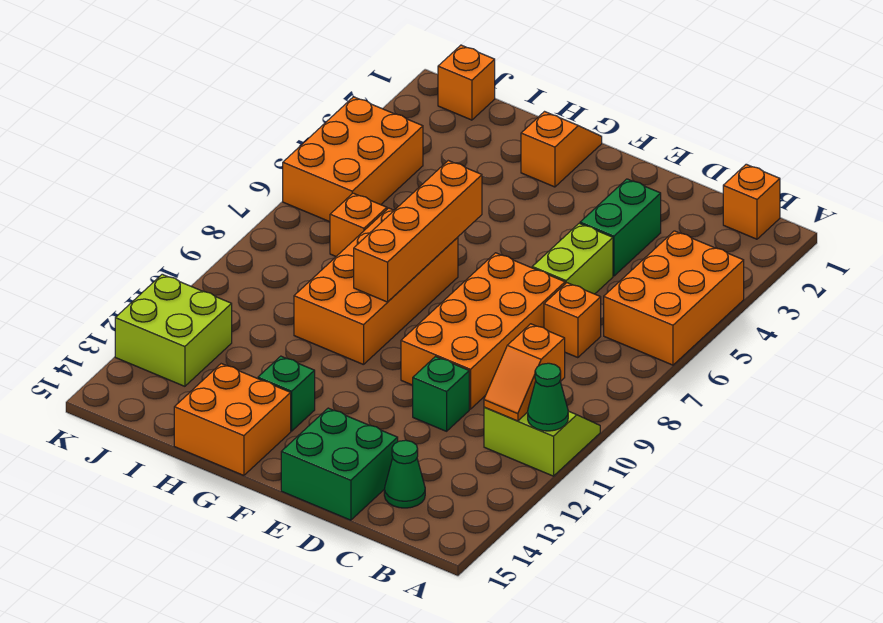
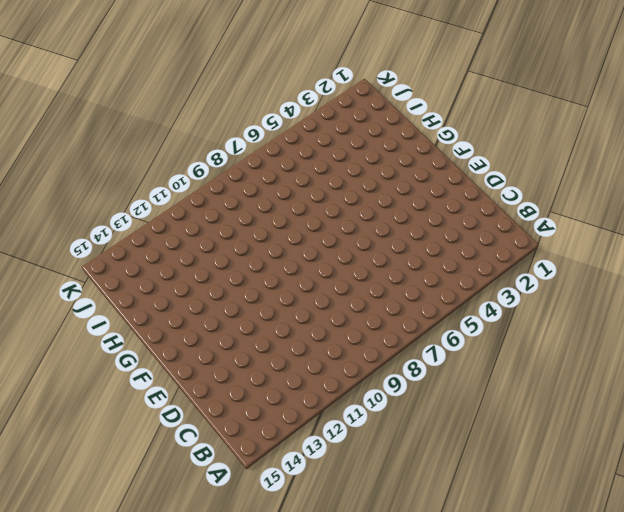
none -> orange 2x3 brick [604,231,744,365]
none -> lime 2x2 slope [484,407,600,476]
none -> orange 1x1 brick [723,164,780,239]

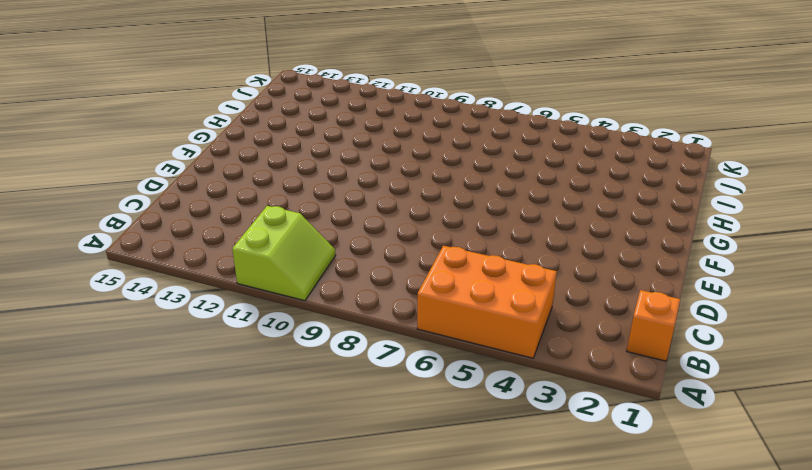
none -> orange 1x1 brick [544,283,601,358]
none -> green 1x1 cone [384,440,425,508]
none -> green 1x2 brick [580,179,661,276]

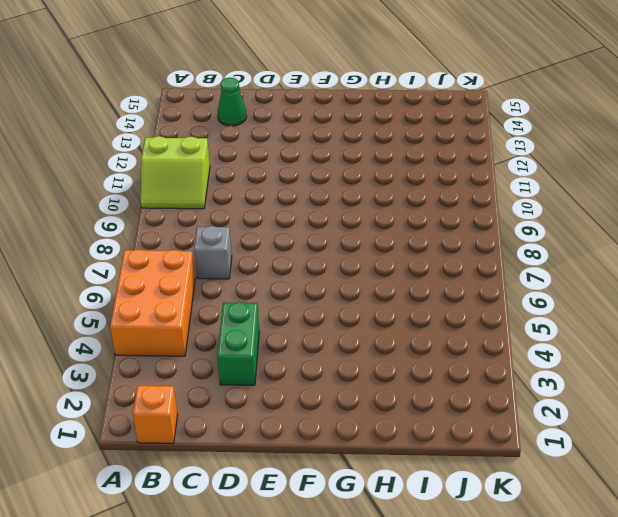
grey 1x1 brick [194,226,232,279] -> orange 1x1 brick [544,283,601,358]
none -> lime 1x2 brick [532,223,613,294]
none -> orange 2x4 brick [401,253,565,409]
none -> green 1x1 brick [413,357,469,431]

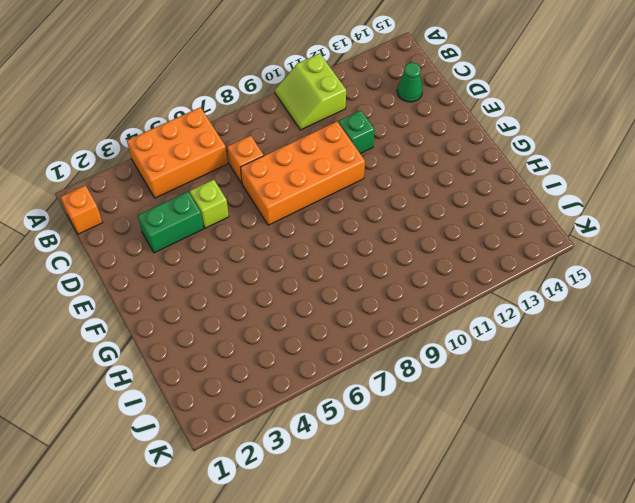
lime 1x1 brick [190,180,229,228] -> lime 1x2 brick [532,223,613,294]
none -> green 2x2 brick [281,408,398,520]
none -> orange 1x2 slope [521,112,602,187]
none -> orange 2x4 brick [294,208,458,365]

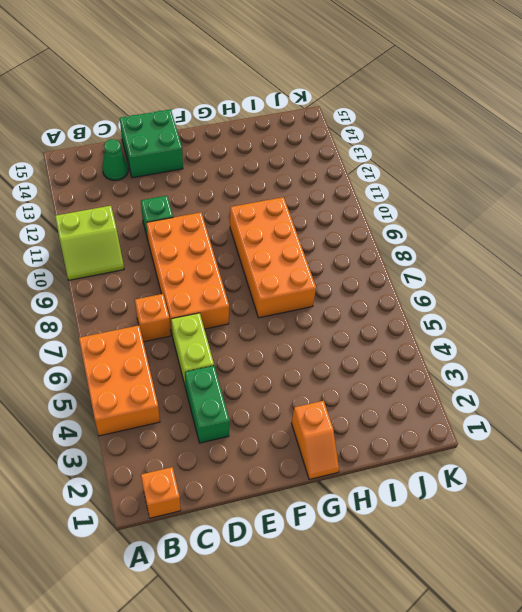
none -> green 1x1 brick [258,356,315,431]
none -> orange 2x2 brick [174,364,291,475]
none -> orange 1x1 brick [330,193,387,256]

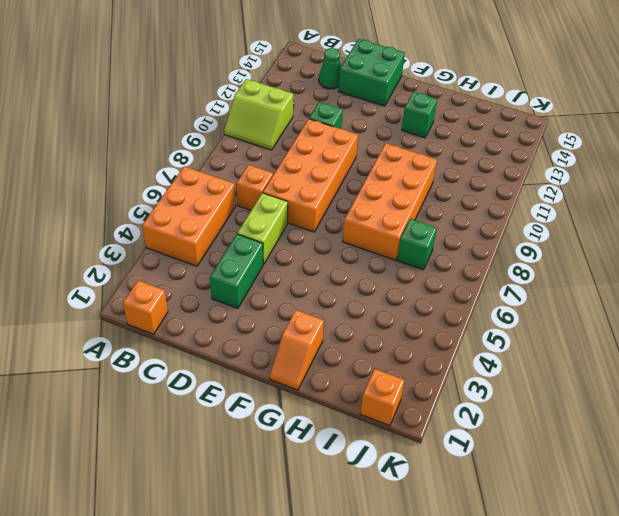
green 1x1 brick [397,219,437,270] -> orange 1x1 brick [330,193,387,256]
none -> orange 2x2 brick [174,364,291,475]
none -> orange 2x3 brick [283,97,423,222]
none -> lime 2x2 brick [115,274,232,386]

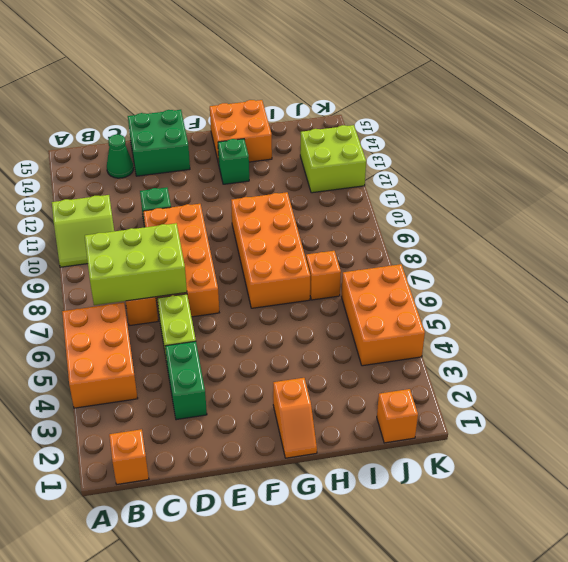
lime 2x3 brick [85,223,187,305] -> none
none -> green 1x1 cone [528,363,568,431]
none -> orange 1x2 slope [484,324,565,421]
none -> orange 1x4 brick [354,161,482,302]

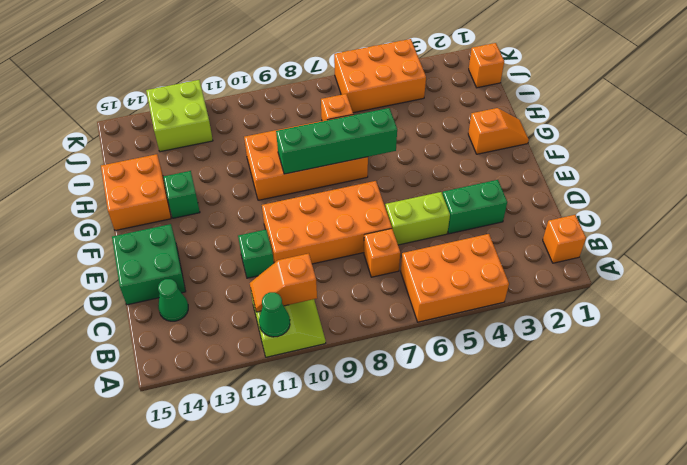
green 1x4 brick [276,108,397,174] -> orange 1x4 brick [354,161,482,302]

